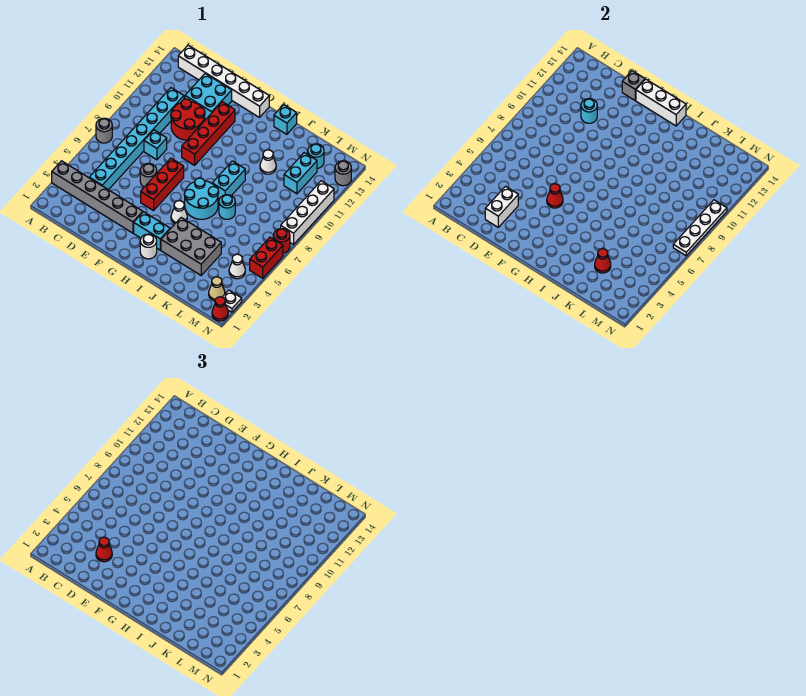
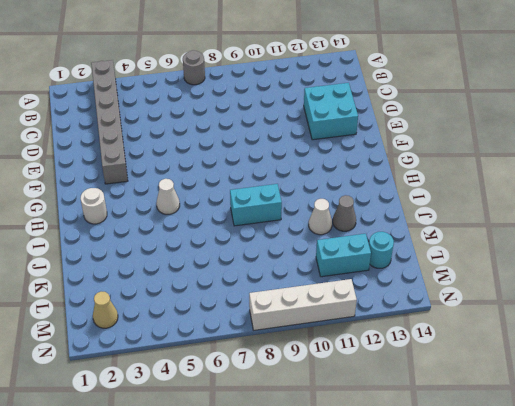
grey 1x1 cone [333,195,356,231] -> none
none -> white 1x6 brick [178,45,269,117]
none -> cyan 1x8 brick [89,88,184,190]
none -> cyan 1x1 brick [144,130,167,160]
none -> red 2x2 round brick [171,99,205,140]

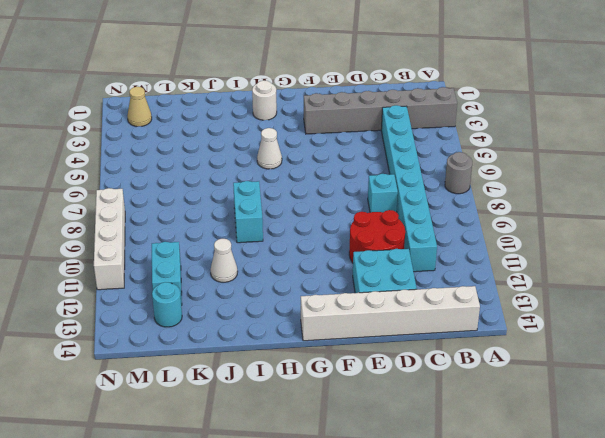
none -> grey 1x1 round brick [140,164,157,187]
none -> red 1x3 brick [141,158,184,211]
none -> red 1x4 brick [182,102,235,165]
none -> cyan 1x2 brick [134,212,170,250]

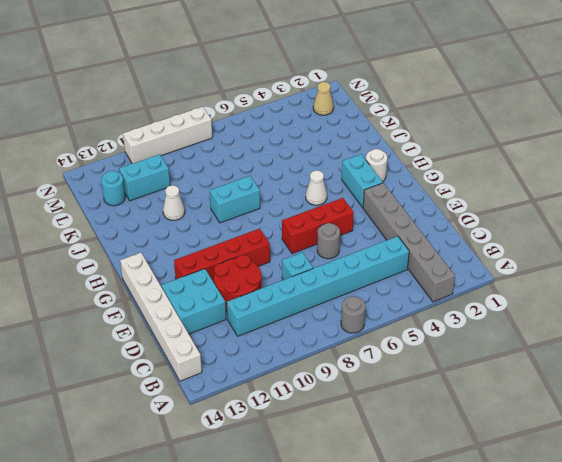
none -> cyan 2x2 round brick [184,178,219,219]
none -> grey 2x3 brick [161,218,221,275]
none -> cyan 1x1 brick [274,105,297,134]
none -> cyan 1x1 round brick [219,195,235,219]

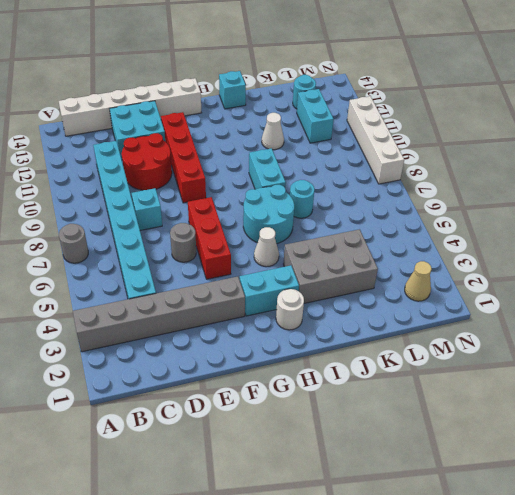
none -> white 1x1 cone [229,254,245,279]
none -> red 1x1 cone [212,297,228,321]
none -> white 1x1 plate [223,290,242,312]
none -> red 1x2 brick [250,237,283,278]

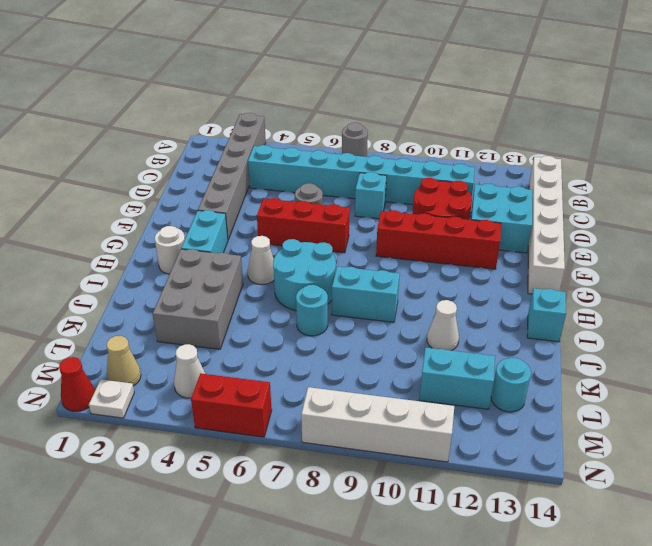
none -> red 1x1 round brick [274,229,290,253]
none -> grey 1x1 round brick [335,161,351,186]
none -> white 1x2 brick [485,186,518,227]
none -> cyan 1x1 round brick [581,99,597,123]

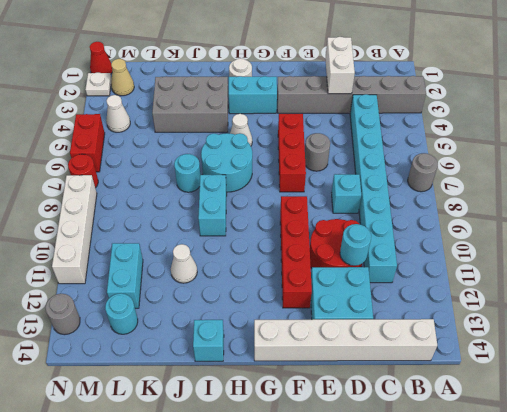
none -> grey 1x1 brick [622,71,645,100]
none -> red 1x1 cone [547,184,563,208]
none -> white 1x3 brick [636,79,686,126]
none -> red 1x1 cone [595,249,611,273]

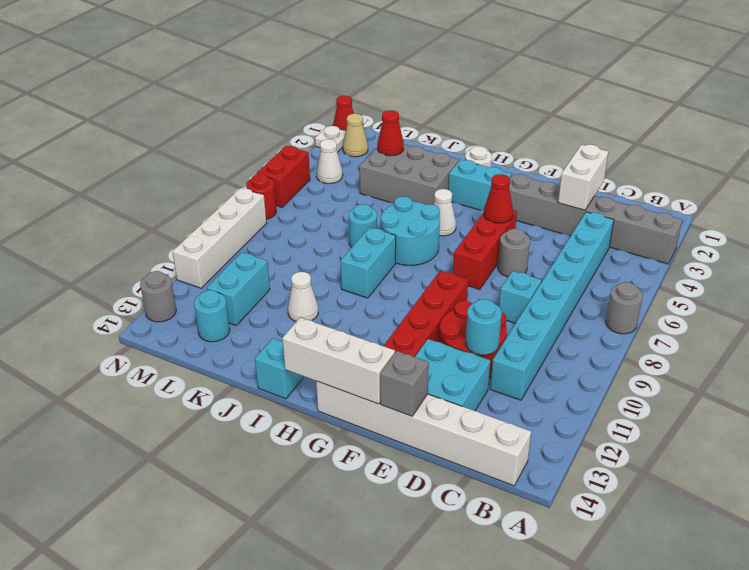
none -> white 1x4 plate [673,200,727,256]
none -> red 1x1 cone [96,537,112,562]

